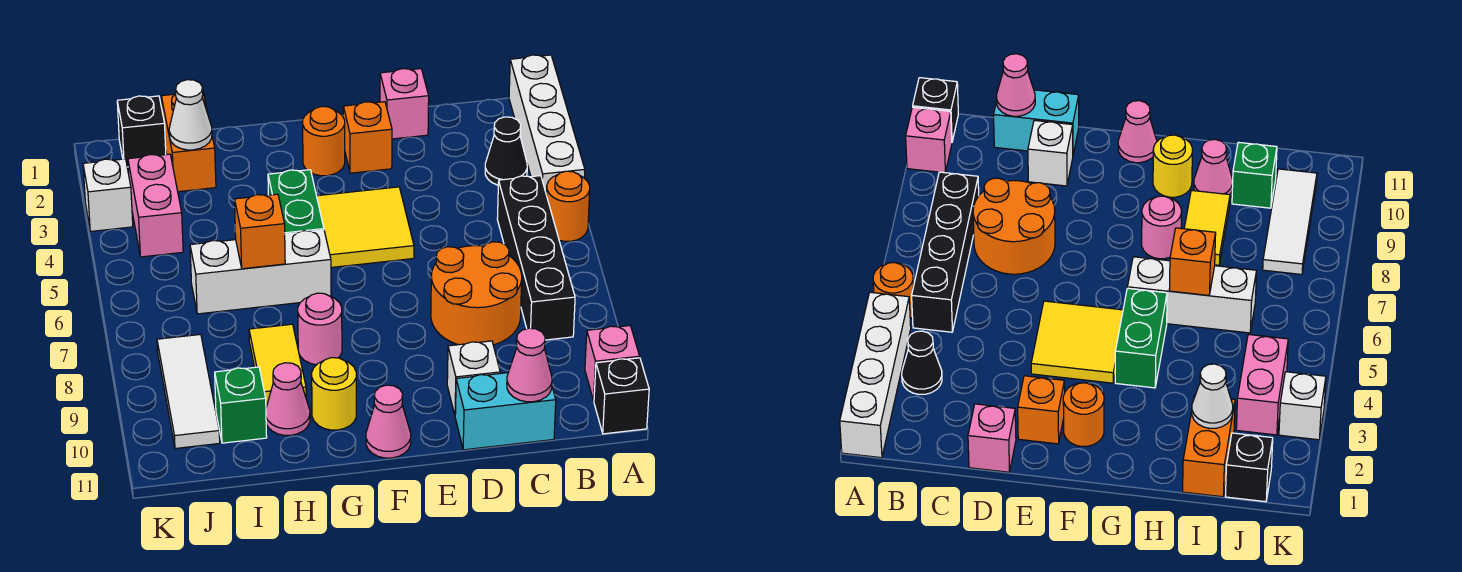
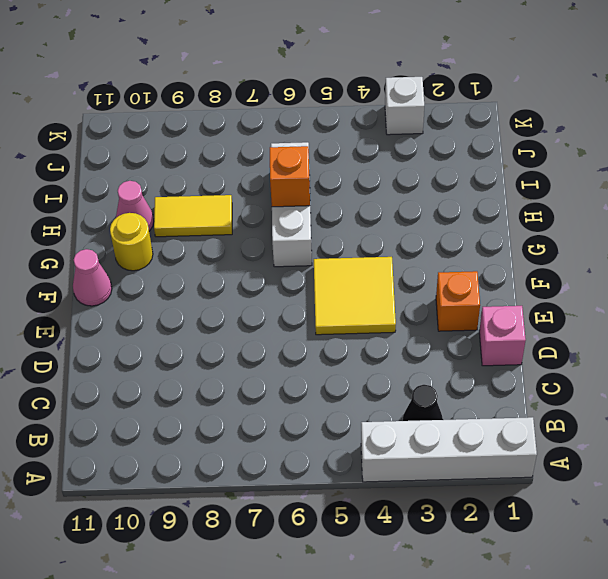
none -> orange 1x1 round brick [546,171,590,241]
none -> pink 1x1 brick [585,326,640,401]
none -> black 1x1 brick [594,358,649,434]

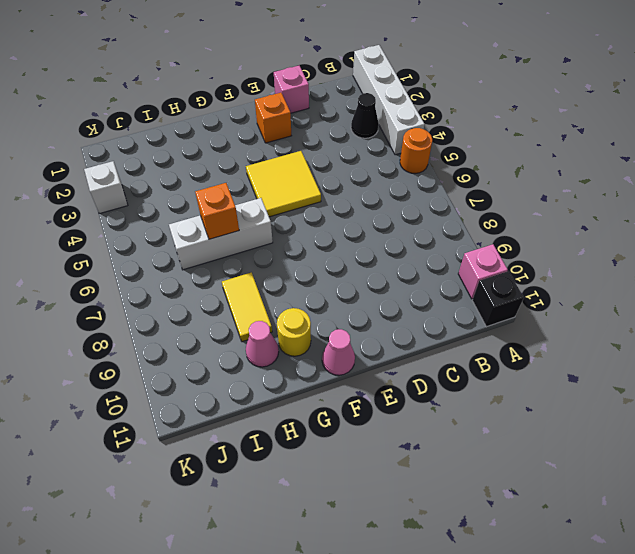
none -> black 1x4 brick [497,176,575,340]
none -> orange 2x2 round brick [431,242,522,345]
none -> cyan 1x2 brick [455,373,556,450]

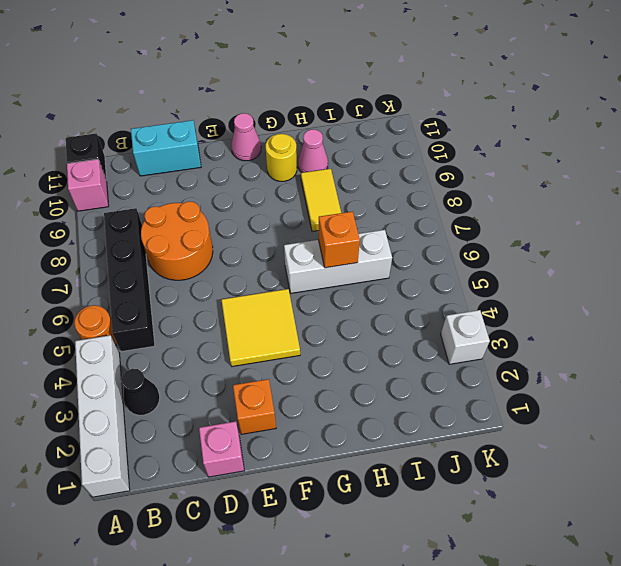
none -> white 1x1 brick [447,341,500,415]
none -> orange 1x1 round brick [303,106,345,176]
none -> green 1x2 brick [268,170,324,234]

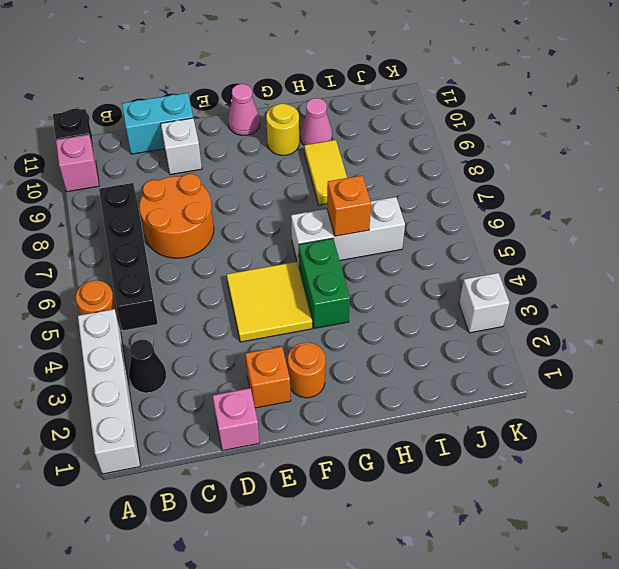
none -> pink 1x1 round brick [298,293,342,365]
none -> orange 1x2 brick [161,93,216,192]
none -> green 1x1 brick [215,367,267,443]

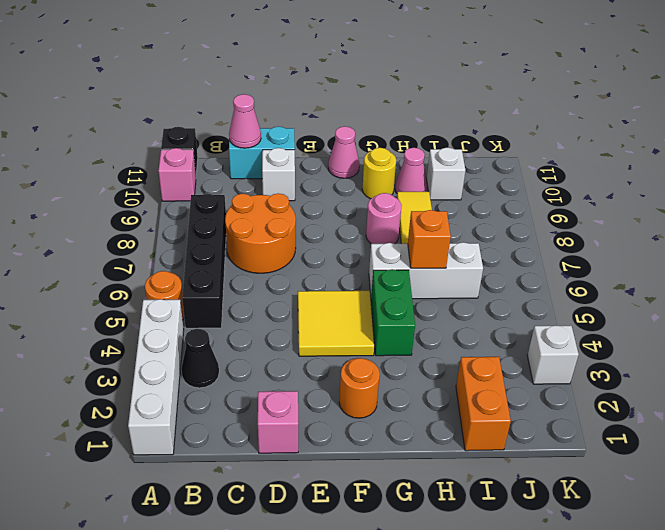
white 1x1 brick [427,148,465,200] -> green 1x1 brick [215,367,267,443]
none -> orange 1x1 brick [343,102,392,173]
none -> black 1x1 brick [117,96,166,167]
none -> pink 1x2 brick [128,154,183,257]

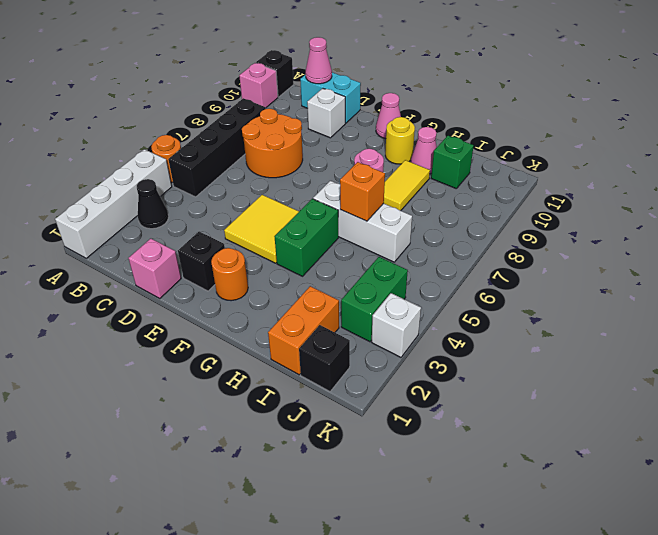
black 1x1 brick [178,231,225,291] -> orange 1x1 brick [343,102,392,173]
green 1x2 brick [341,257,408,342] -> pink 1x2 brick [128,154,183,257]
none -> white 1x3 tile [157,334,220,448]
none -> white 1x1 cone [169,80,212,150]

